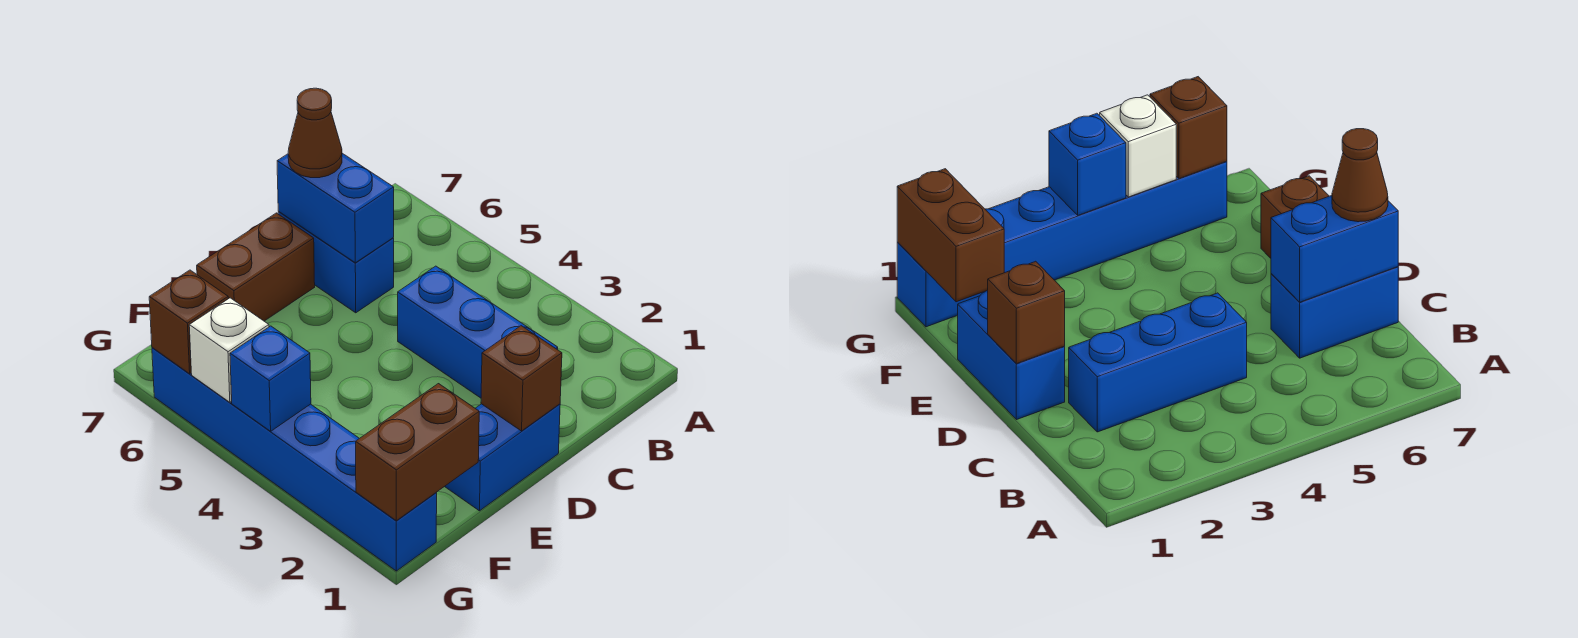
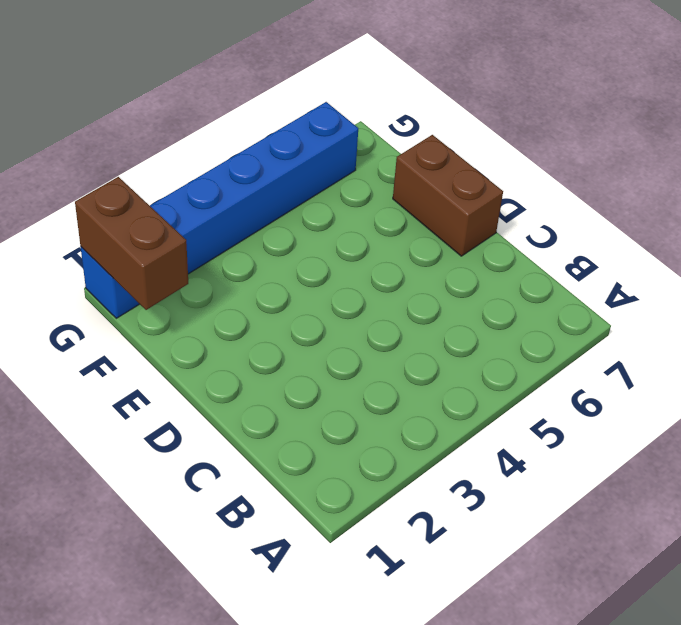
none -> blue 1x3 brick [398,266,558,398]
none -> blue 1x2 brick [278,212,394,313]
none -> blue 1x2 brick [445,404,560,511]

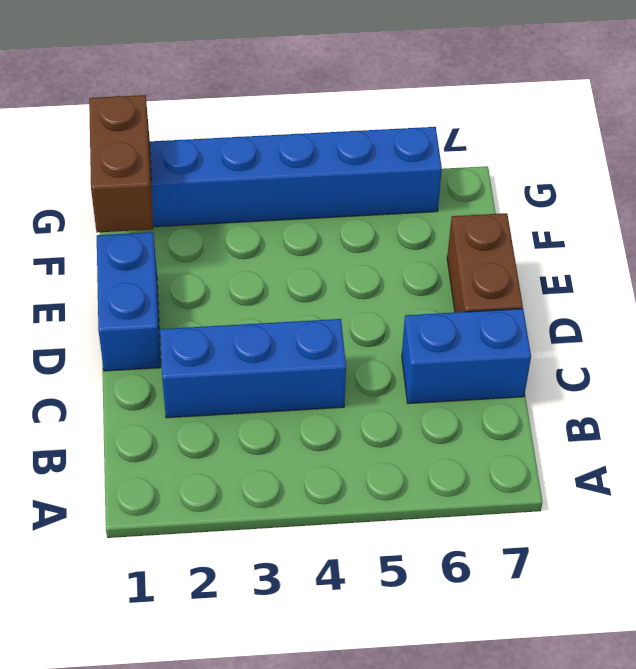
none -> blue 1x2 brick [277,153,394,263]
none -> brown 1x1 brick [481,326,562,431]
none -> blue 1x1 brick [230,326,311,431]

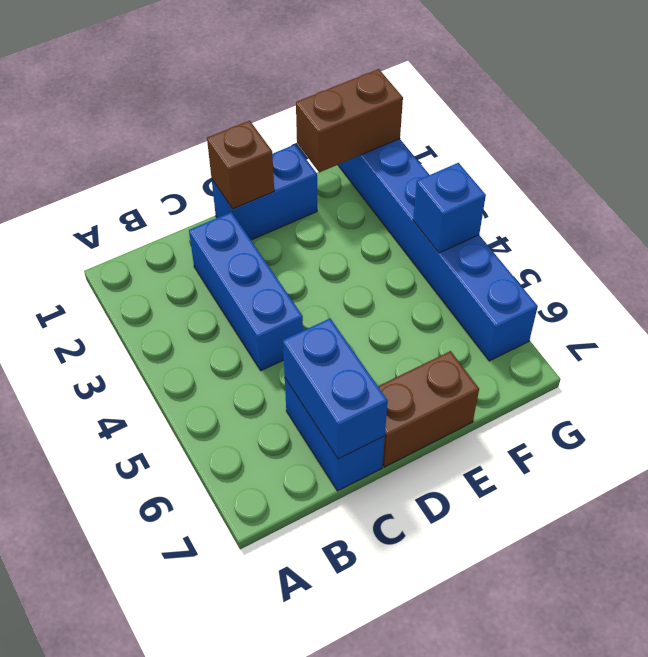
none -> white 1x1 brick [189,298,269,402]
none -> brown 1x1 brick [149,270,228,374]
none -> brown 1x1 cone [288,88,342,178]

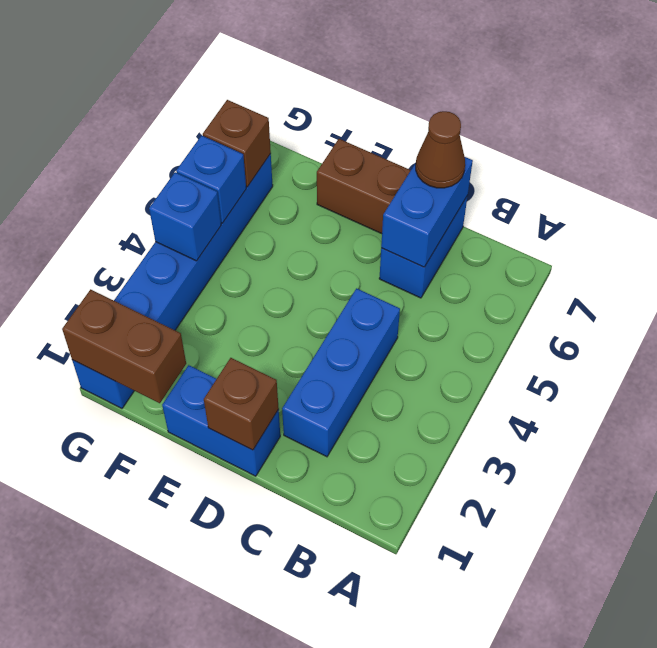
blue 1x1 brick [176,135,246,223] -> white 1x1 brick [189,298,269,402]

